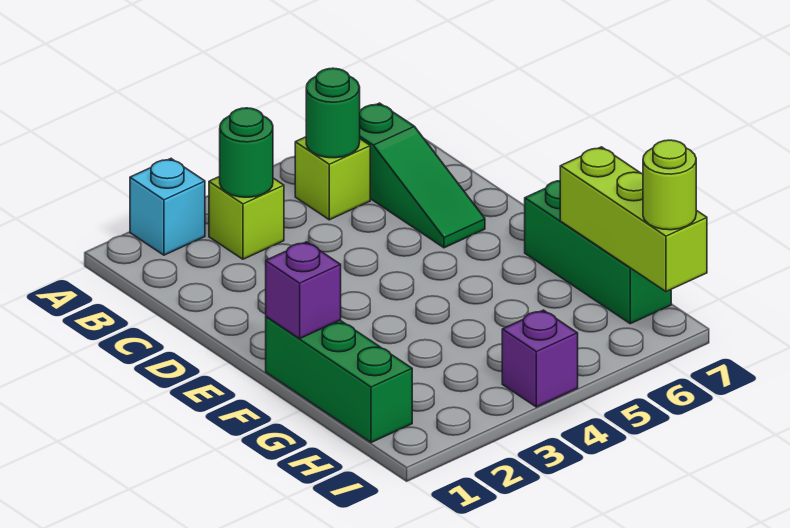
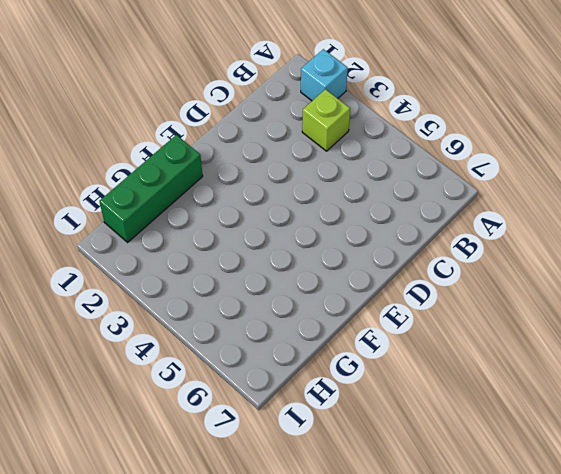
none -> lime 1x1 brick [295,137,370,220]
none -> green 1x3 slope [360,103,485,248]
none -> green 1x3 brick [525,181,671,324]

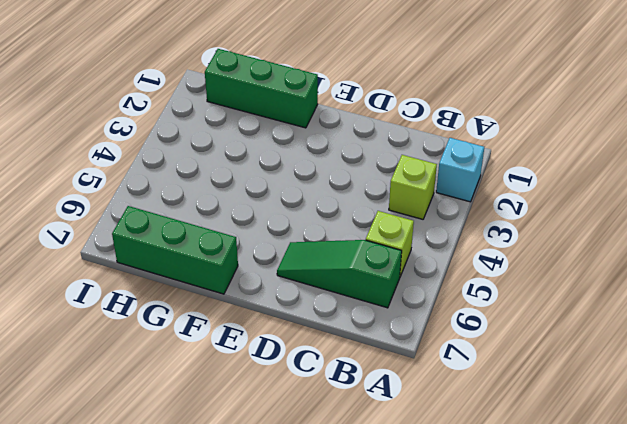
none -> purple 1x1 brick [502,310,578,407]
none -> green 1x1 round brick [220,108,273,197]
none -> green 1x1 round brick [306,68,360,158]

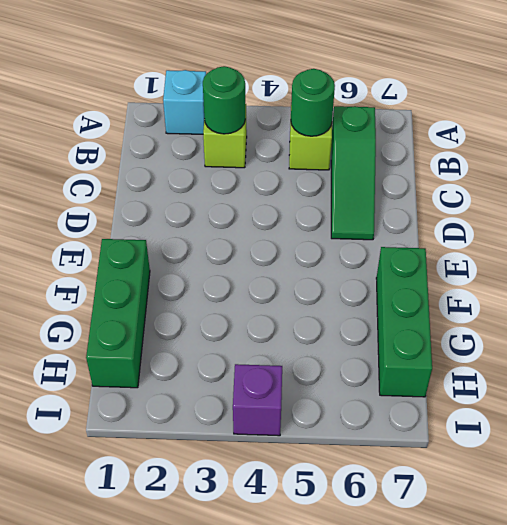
none -> purple 1x1 brick [266,242,341,339]
none -> lime 1x3 brick [560,147,707,292]
none -> lime 1x1 round brick [643,140,696,230]

